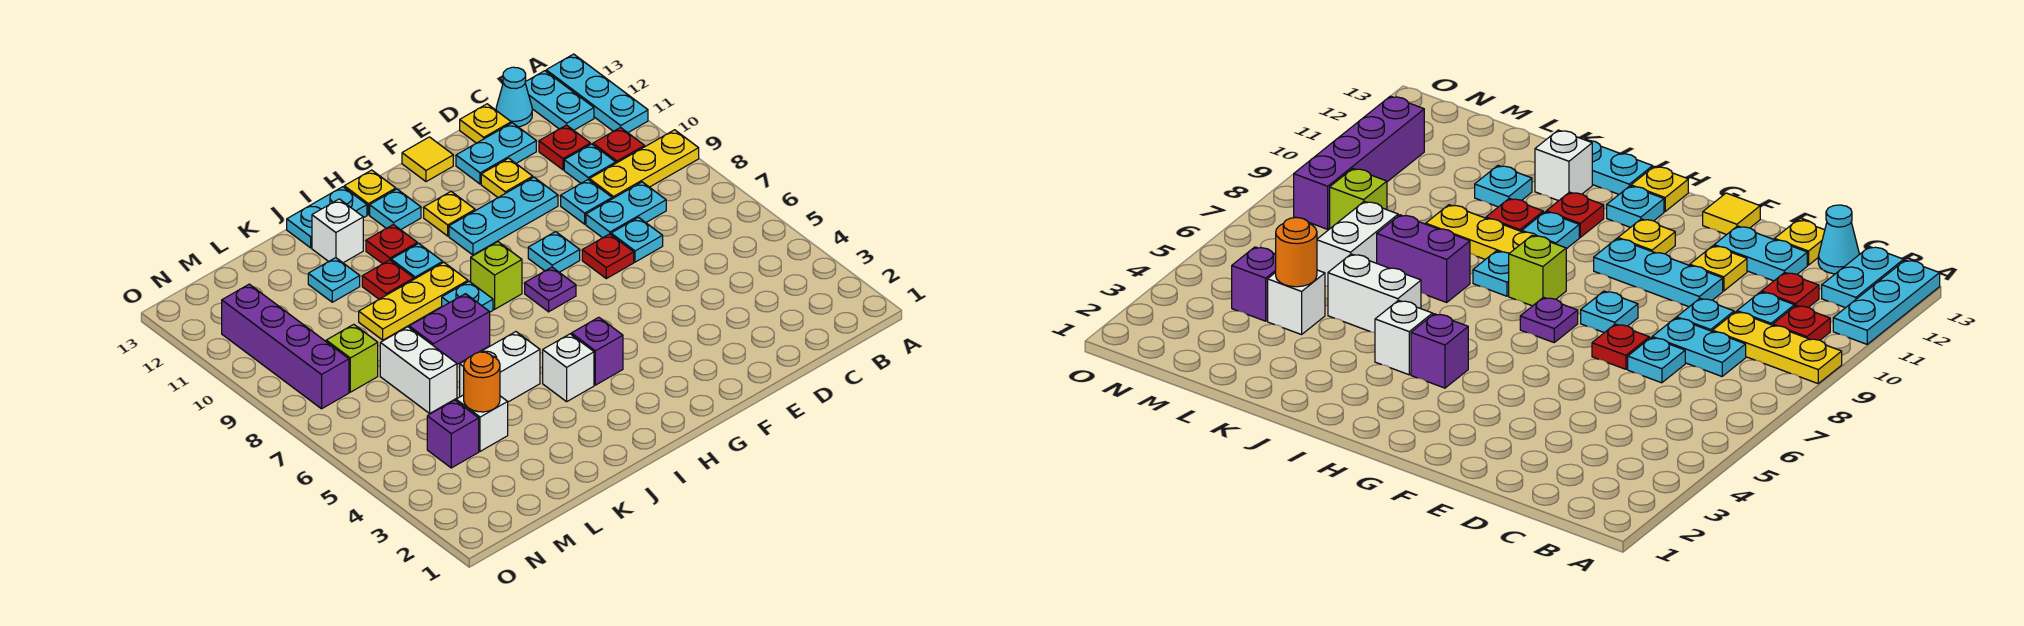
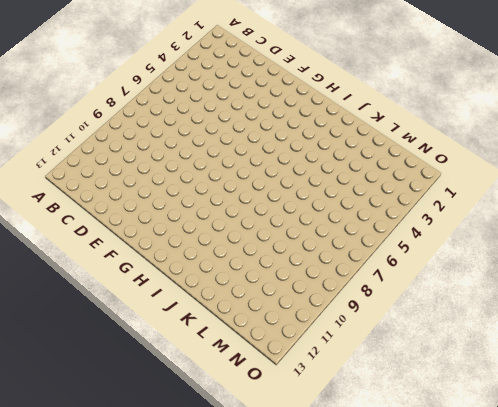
none -> yellow 1x3 plate [589,130,699,199]
none -> cyan 1x3 plate [546,54,648,133]
none -> red 1x1 plate [593,127,645,163]
none -> cyan 1x2 plate [525,71,594,130]

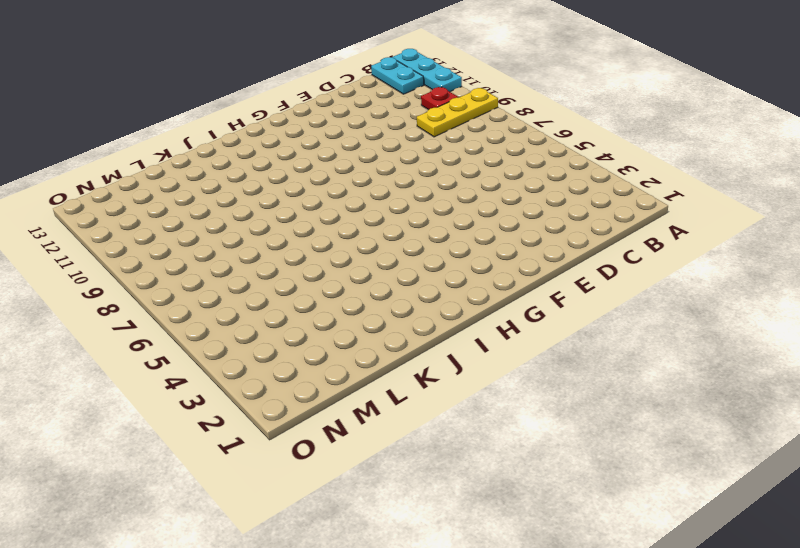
none -> cyan 1x2 plate [586,182,666,238]
none -> cyan 1x1 plate [564,144,616,183]
none -> red 1x1 plate [539,125,590,170]
none -> cyan 1x1 cone [496,67,532,127]

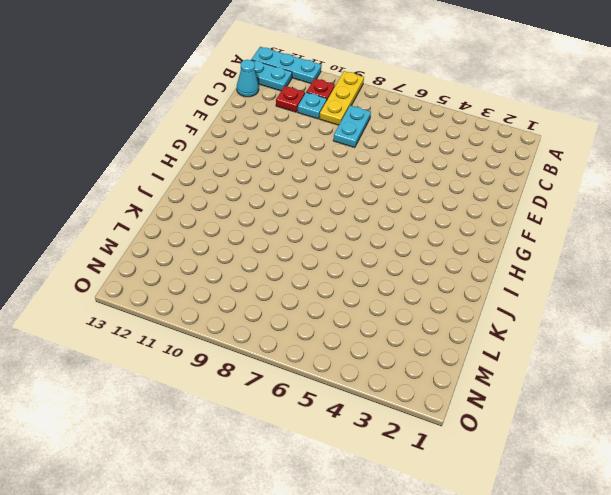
none -> cyan 1x1 plate [611,217,663,262]
none -> cyan 1x1 plate [561,180,612,224]
none -> cyan 1x2 plate [456,123,536,184]
none -> yellow 1x1 plate [460,104,511,143]

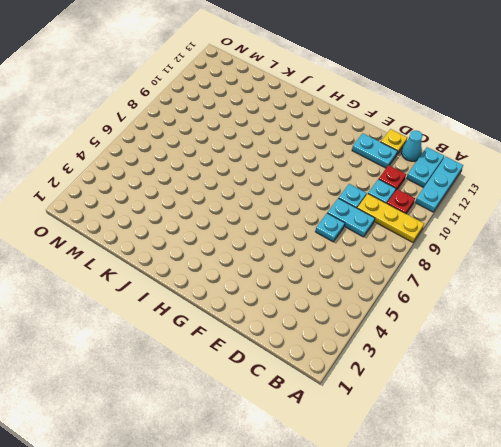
none -> red 1x1 plate [582,234,634,279]
none -> cyan 1x3 plate [449,177,558,255]
none -> yellow 1x1 plate [481,158,533,197]
none -> cyan 1x1 plate [528,232,580,272]

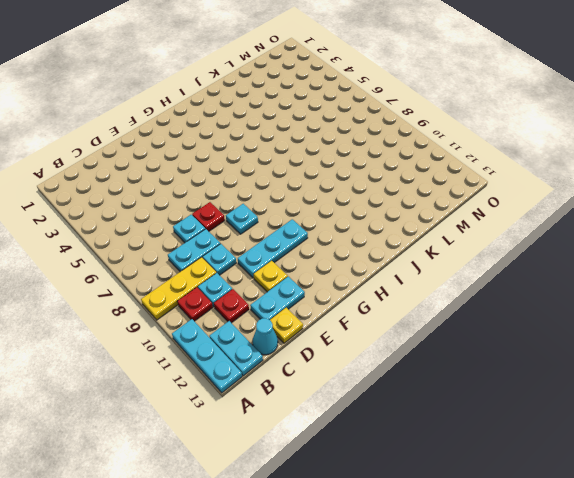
none -> yellow 1x1 tile [402,137,453,182]
none -> purple 1x1 plate [525,267,576,312]
none -> yellow 1x1 plate [424,192,475,236]
none -> purple 1x1 brick [571,317,623,385]

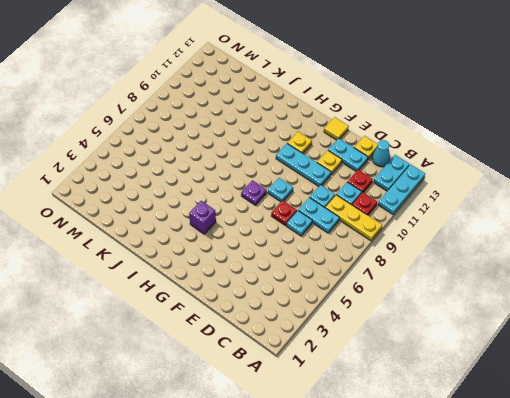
none -> lime 1x1 brick [471,242,522,309]
none -> cyan 1x1 plate [370,189,421,230]
none -> yellow 1x1 plate [344,170,396,215]
none -> white 1x1 brick [543,334,594,402]

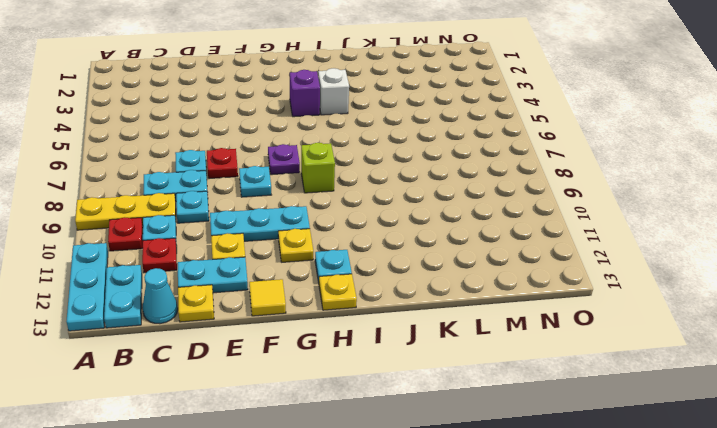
none -> cyan 1x1 plate [442,281,493,312]
none -> yellow 1x3 plate [359,262,468,340]
none -> cyan 1x1 plate [391,243,443,279]
none -> red 1x1 plate [366,224,417,264]

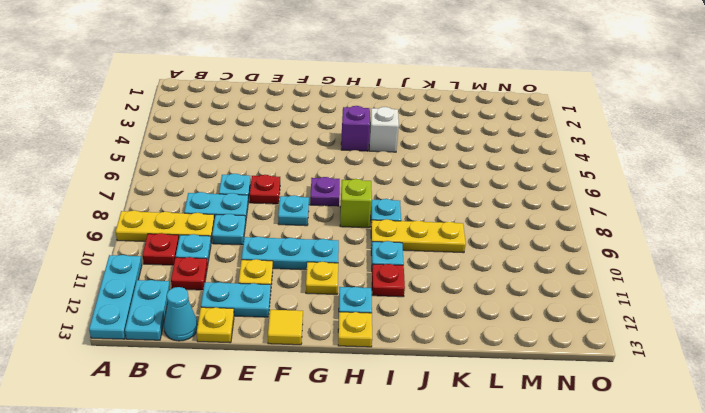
none -> cyan 1x2 plate [287,187,367,248]
none -> white 1x2 brick [460,332,540,402]
none -> purple 1x2 brick [409,294,490,364]
none -> red 1x1 plate [362,260,414,299]

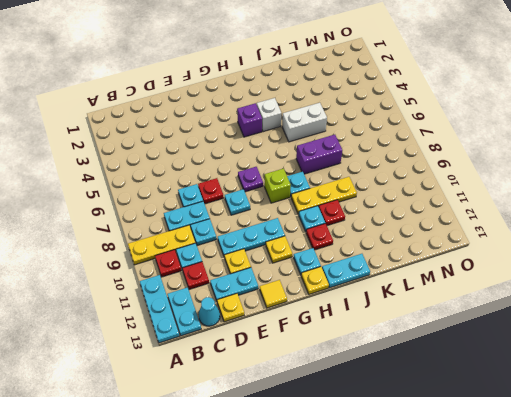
none -> white 1x1 brick [312,199,363,263]
none -> cyan 1x1 plate [308,258,360,302]
none -> white 1x1 brick [456,395,508,451]
none -> white 1x2 brick [380,327,457,413]

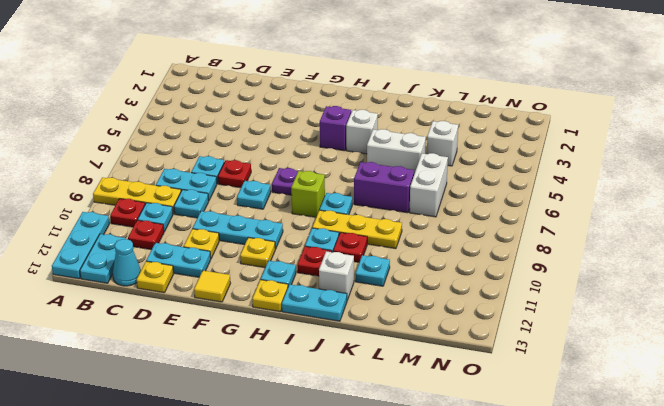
none -> purple 1x1 brick [427,400,479,468]
none -> lime 1x1 brick [326,324,378,392]
none -> purple 1x4 brick [222,284,349,409]
none -> orange 1x1 round brick [464,352,500,412]

